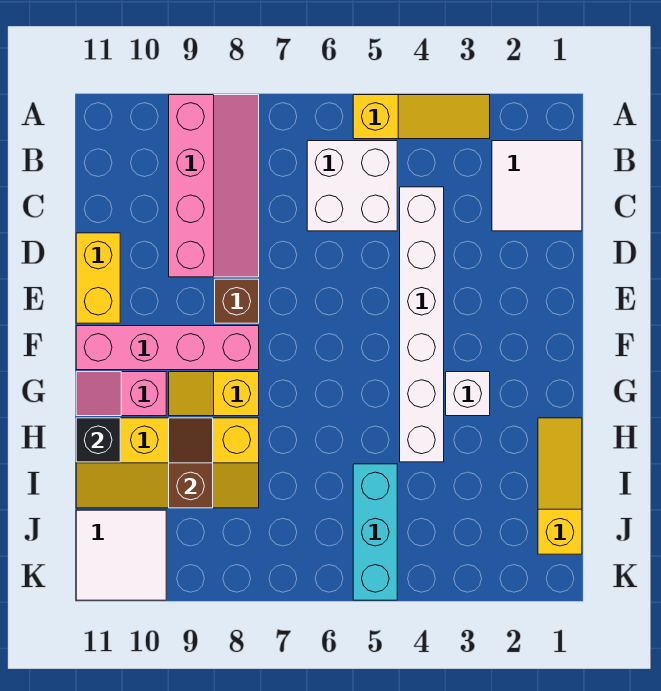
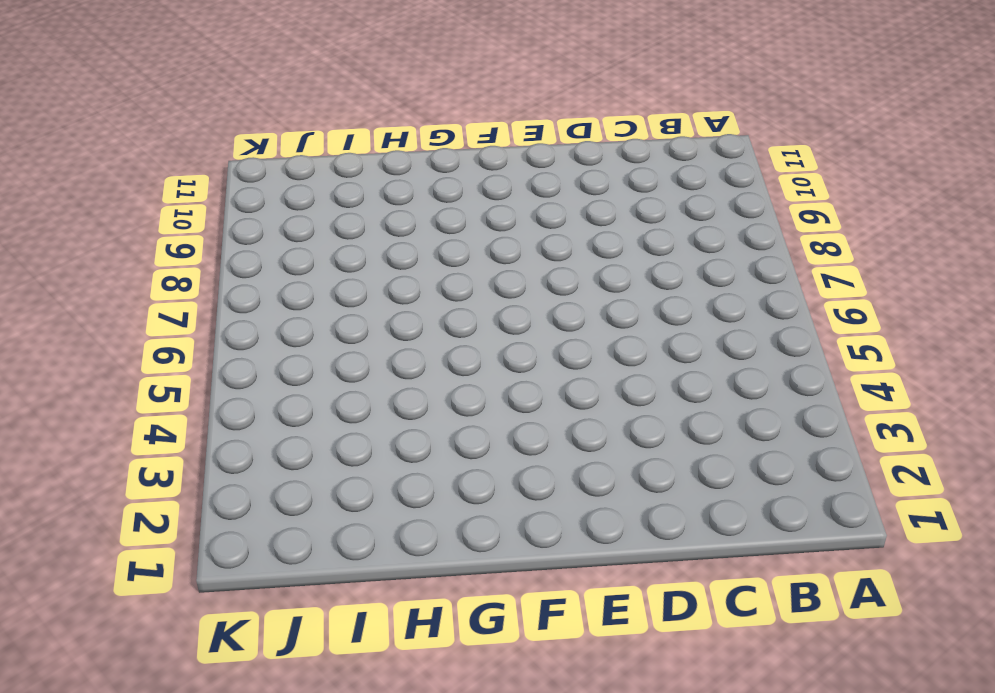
none -> yellow 1x3 slope [353,95,490,139]
none -> pink 2x4 slope [169,95,259,277]
none -> white 2x2 tile [492,141,582,231]

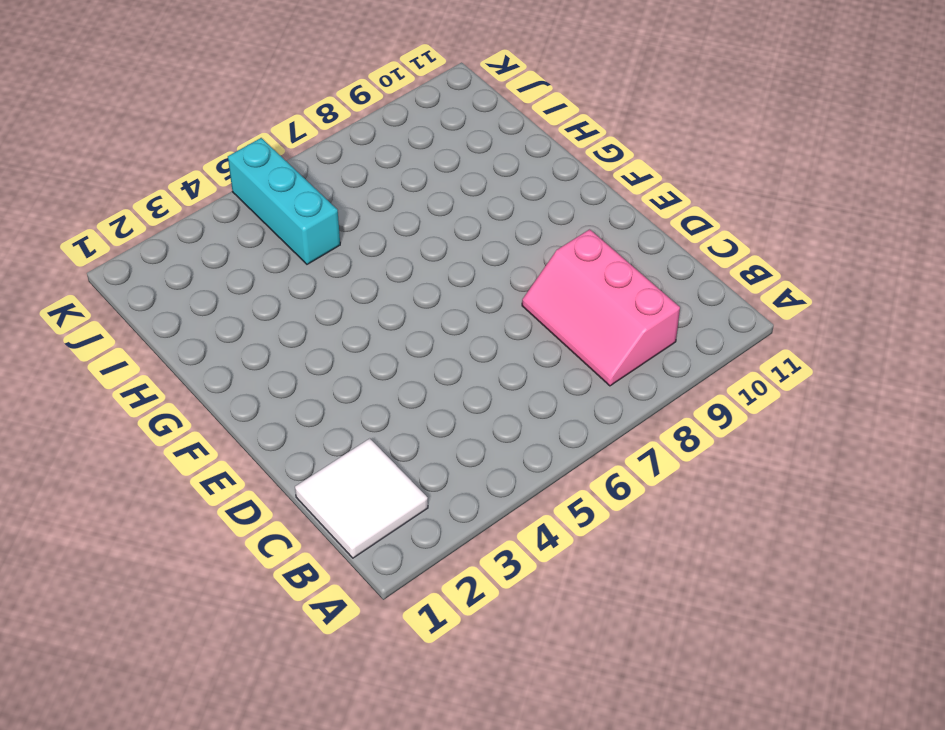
pink 2x3 slope [522,229,680,386] -> pink 2x4 slope [169,95,259,277]
none -> yellow 1x3 slope [353,95,490,139]
none -> white 2x2 brick [307,141,397,231]
none -> white 1x6 brick [400,187,444,462]

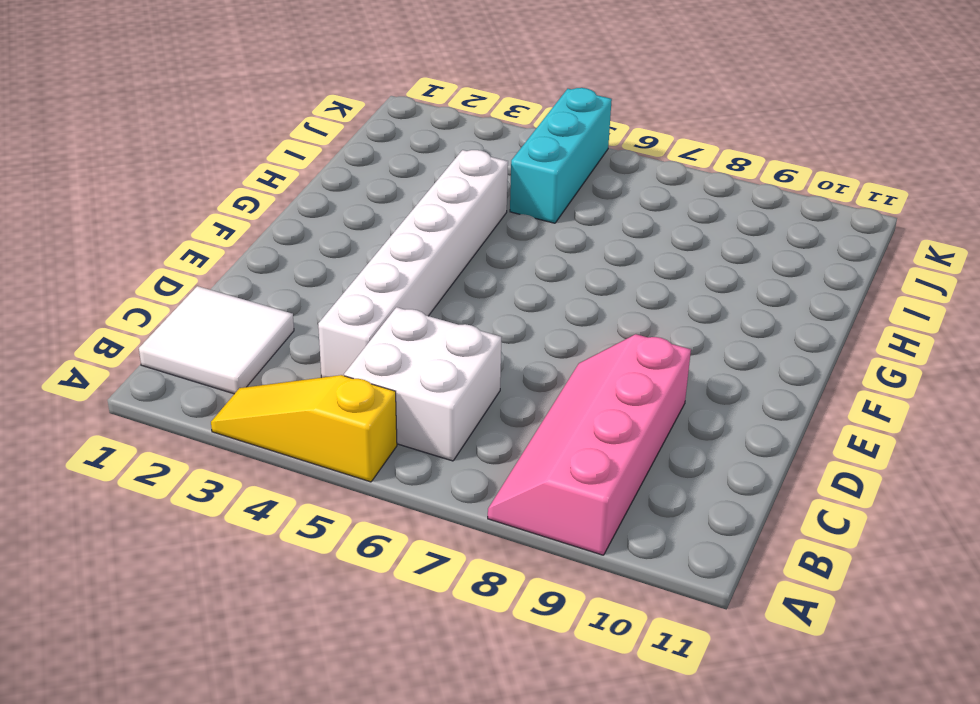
none -> yellow 1x2 brick [76,233,120,323]
none -> brown 1x1 brick [215,279,259,323]
none -> pink 1x4 brick [76,326,259,370]

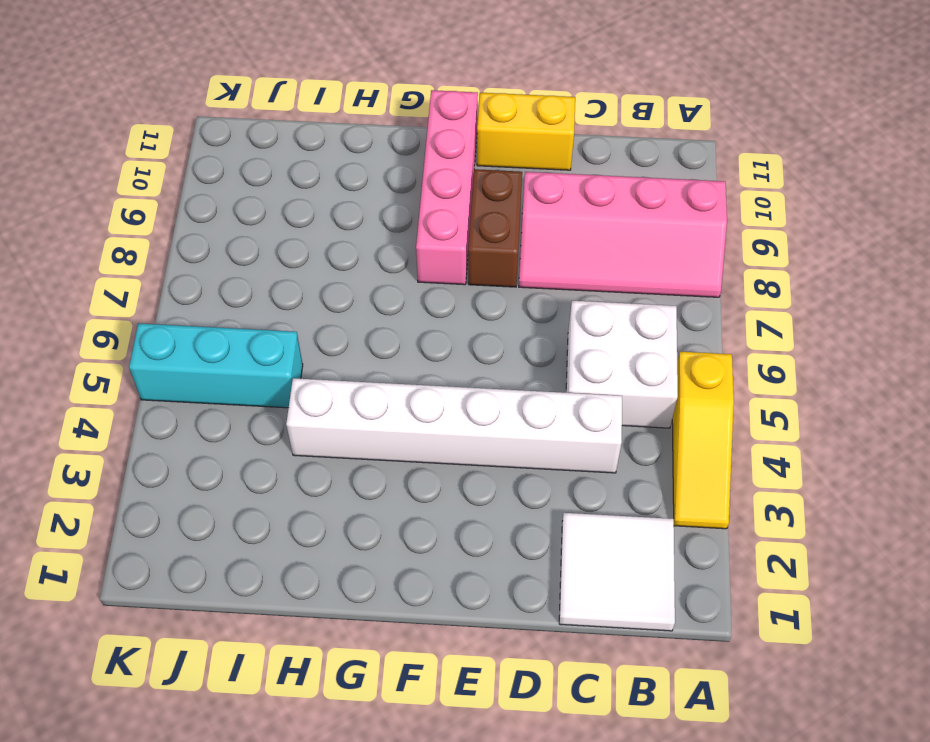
brown 1x2 brick [468,169,522,287] -> brown 1x1 brick [215,279,259,323]
none -> white 1x1 brick [446,372,490,416]
none -> yellow 1x2 slope [169,372,259,416]
none -> pink 1x2 slope [76,372,166,416]

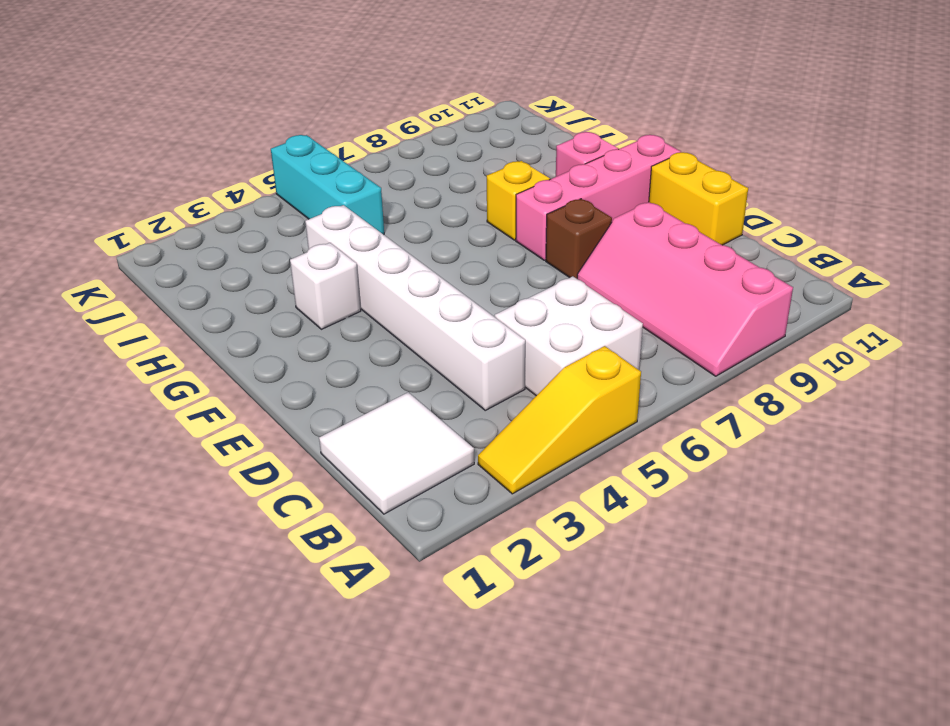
none -> yellow 1x3 slope [538,418,582,554]
none -> yellow 2x4 slope [76,418,259,508]
none -> white 2x2 tile [76,510,166,600]

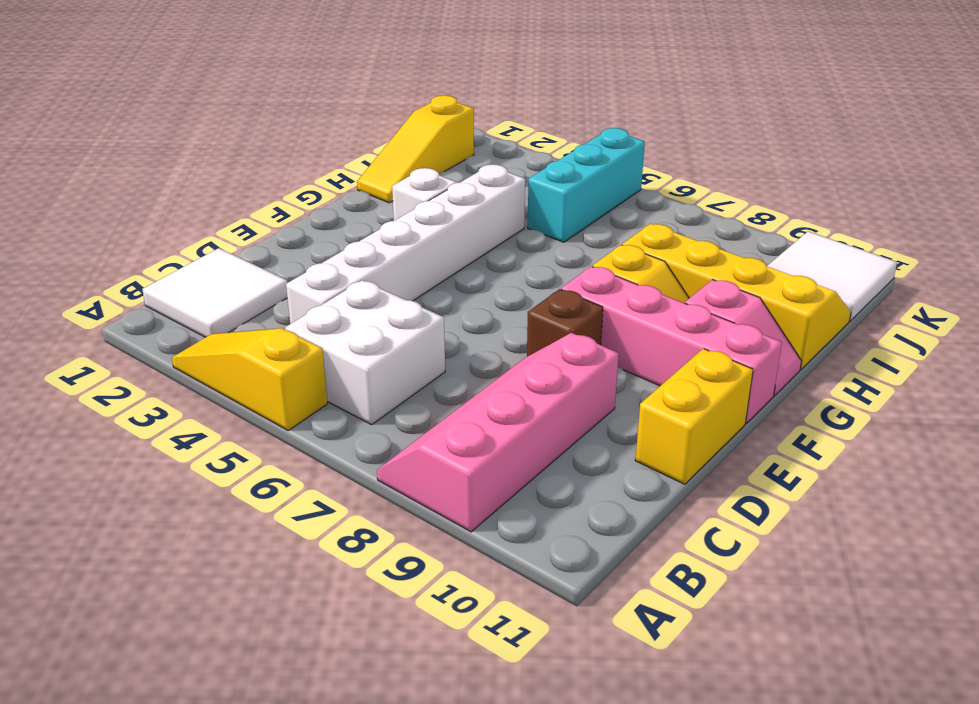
none -> brown 1x2 slope [169,418,213,508]
none -> black 1x1 brick [76,418,120,462]

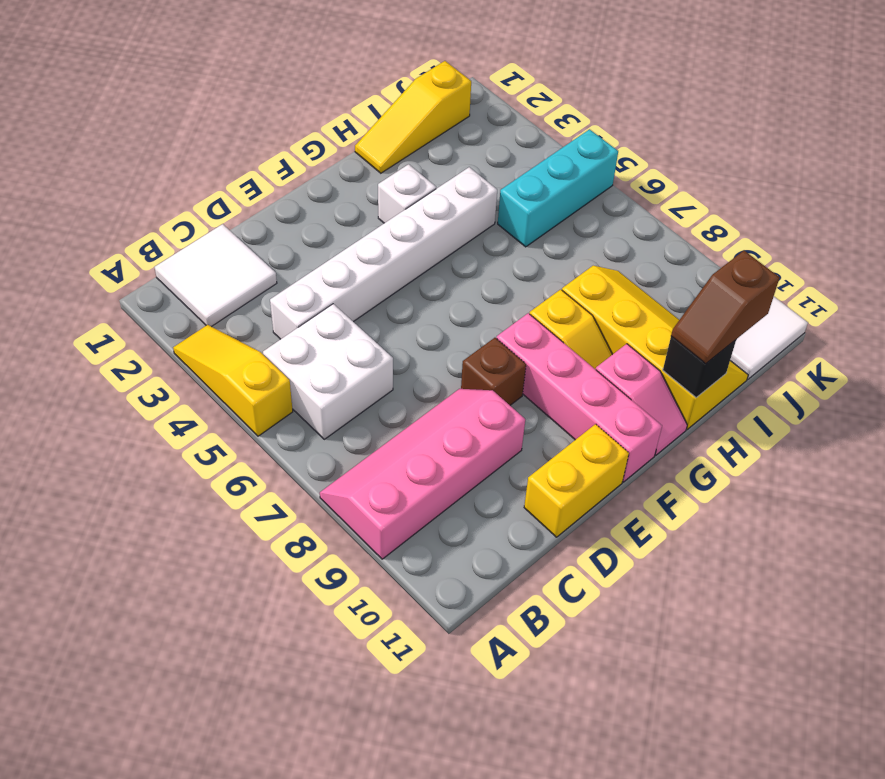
brown 1x2 slope [671,251,780,364] -> brown 1x2 slope moved to [169,418,213,508]

